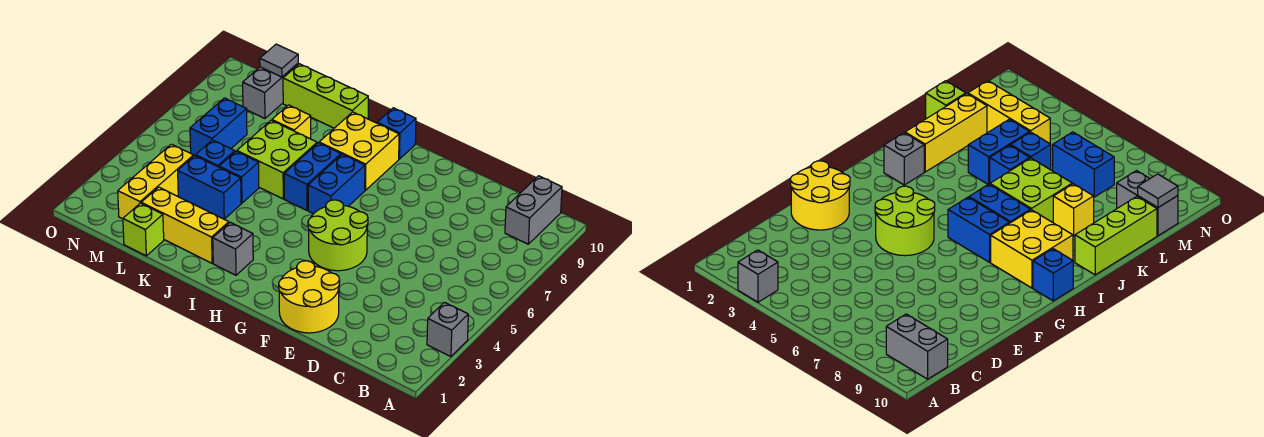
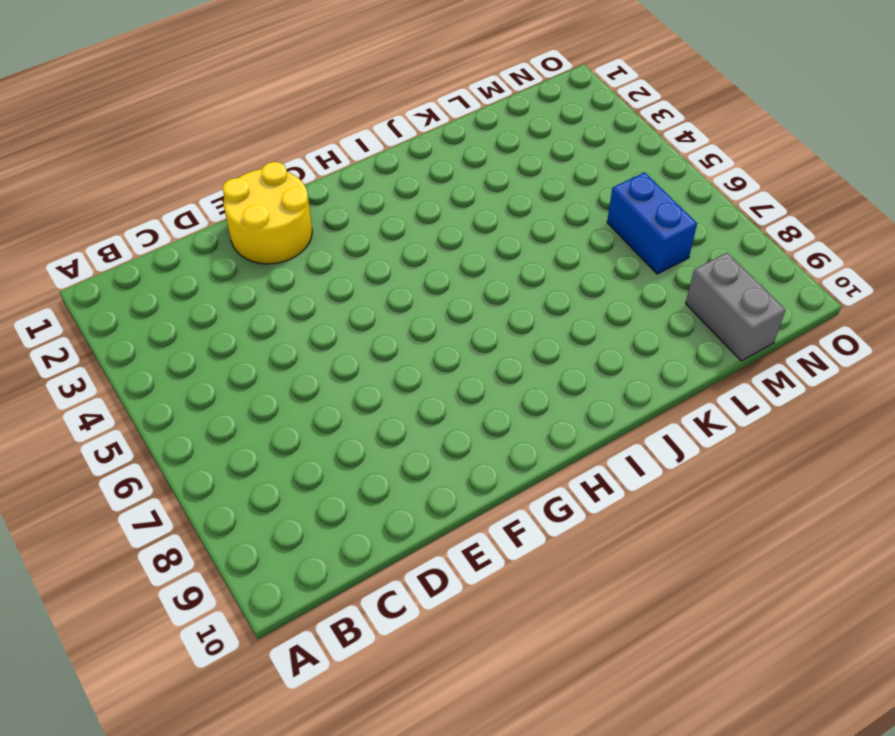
none -> grey 1x1 brick [427,302,468,356]
none -> grey 1x2 brick [505,176,562,244]
none -> lime 2x2 round brick [308,200,368,271]

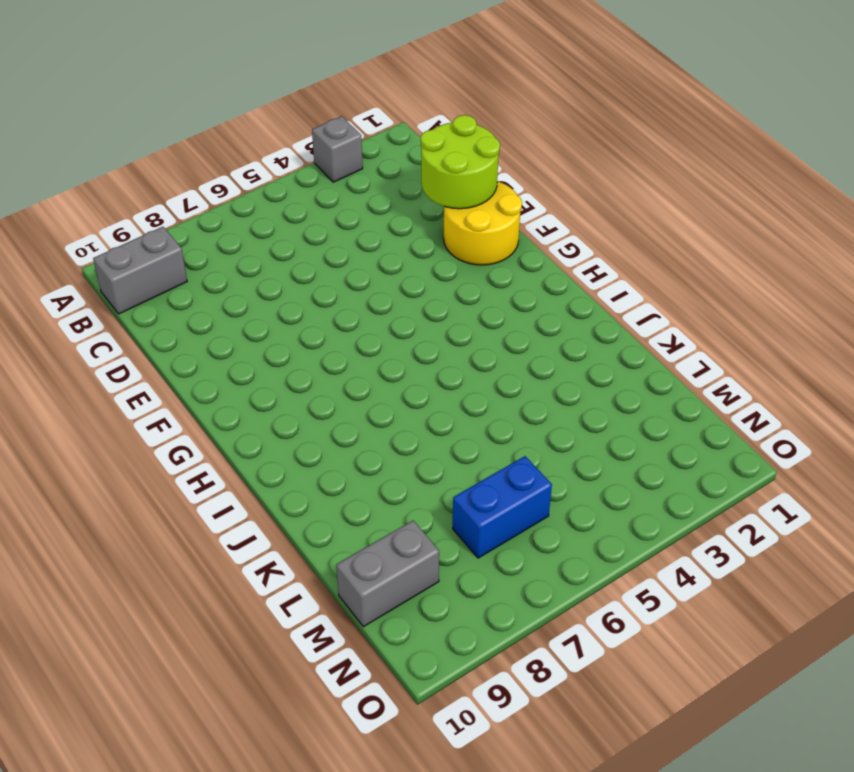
lime 2x2 round brick [421,115,500,209] -> lime 2x2 round brick moved to [308,200,368,271]
none -> blue 1x2 brick [308,154,365,214]
none -> yellow 2x2 brick [319,112,399,190]
none -> blue 1x1 brick [377,108,416,159]

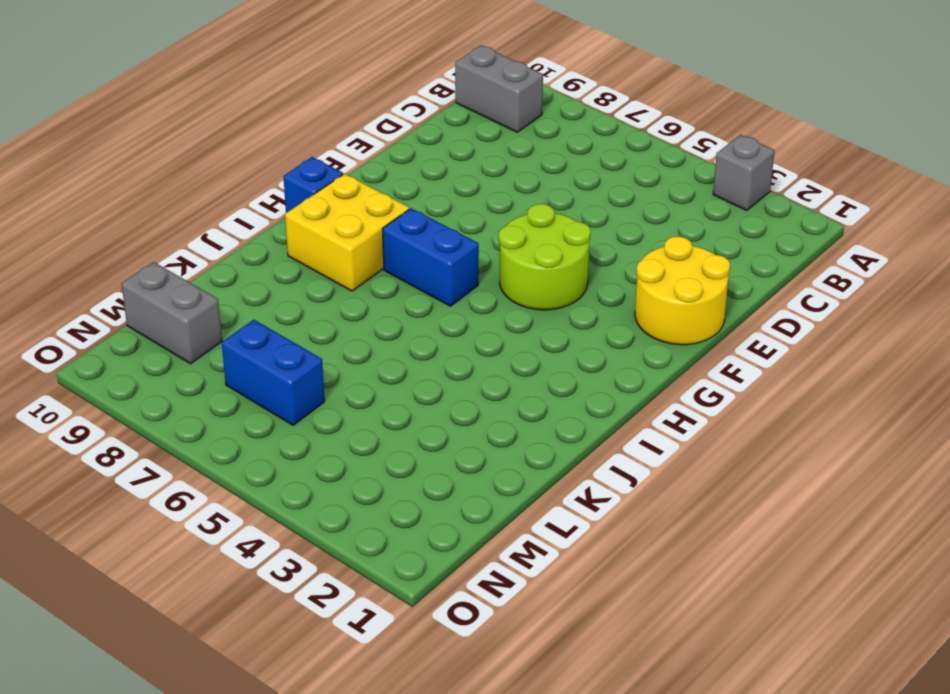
none -> grey 1x1 brick [213,222,253,275]
none -> blue 1x2 brick [284,143,341,210]
none -> yellow 1x3 brick [141,187,229,263]

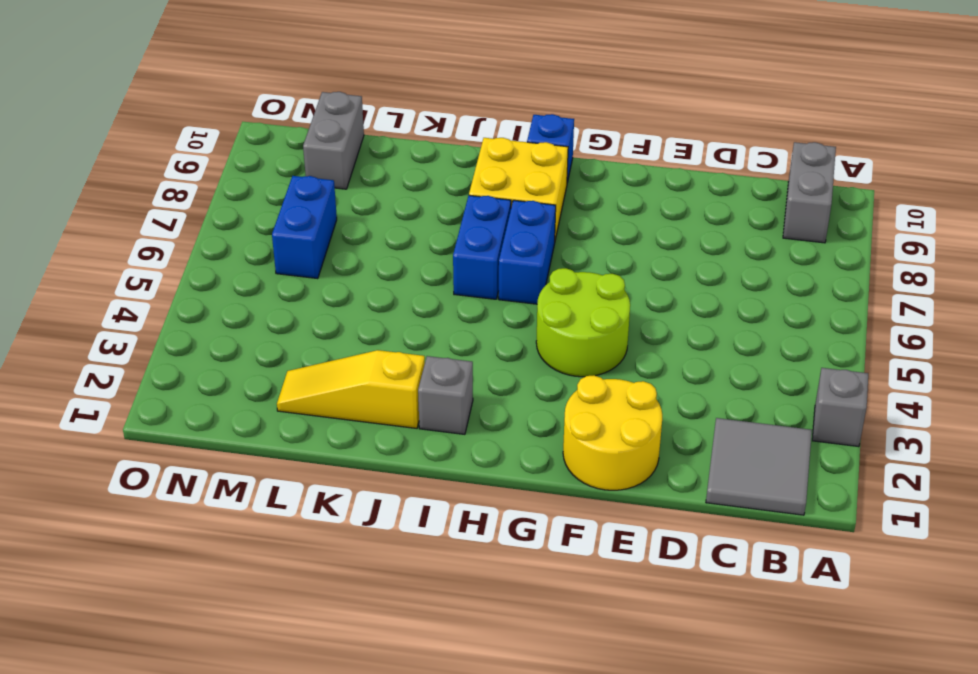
grey 2x2 tile [706,418,812,515] -> none
yellow 1x3 slope [277,350,425,428] -> yellow 1x3 brick [141,187,229,263]
none -> lime 2x2 brick [237,120,317,199]
none -> lime 1x3 brick [283,64,368,128]
none -> blue 1x2 brick [178,156,241,219]

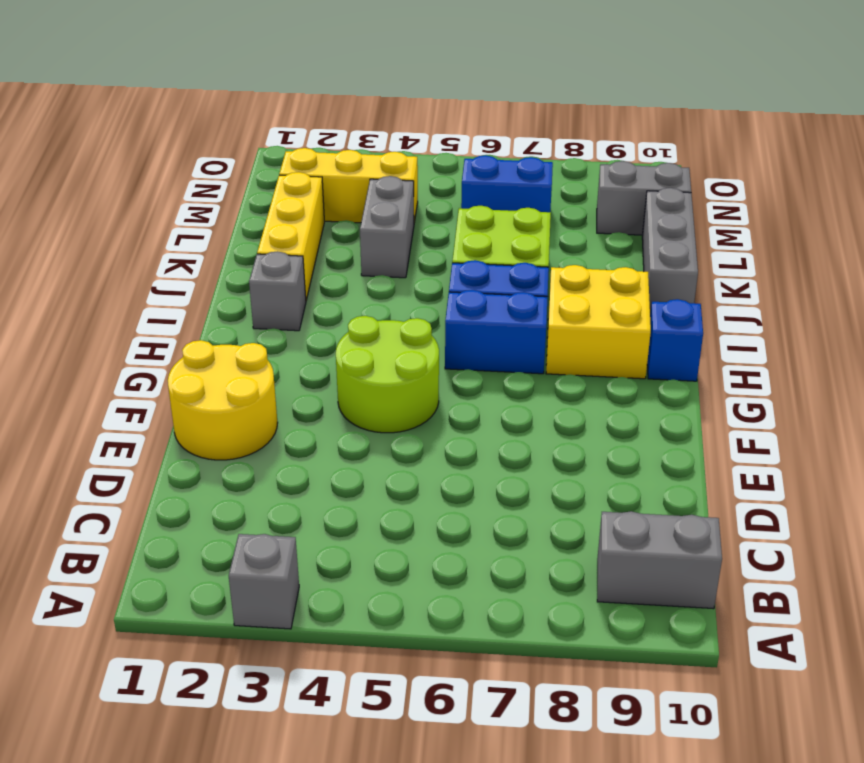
grey 1x3 brick [642,188,698,315] -> lime 1x3 brick [283,64,368,128]
grey 1x2 brick [360,176,414,278] -> blue 1x2 brick [178,156,241,219]
none -> blue 1x1 brick [219,151,259,203]
none -> yellow 1x1 brick [272,105,311,139]
none -> lime 1x1 brick [123,203,164,256]

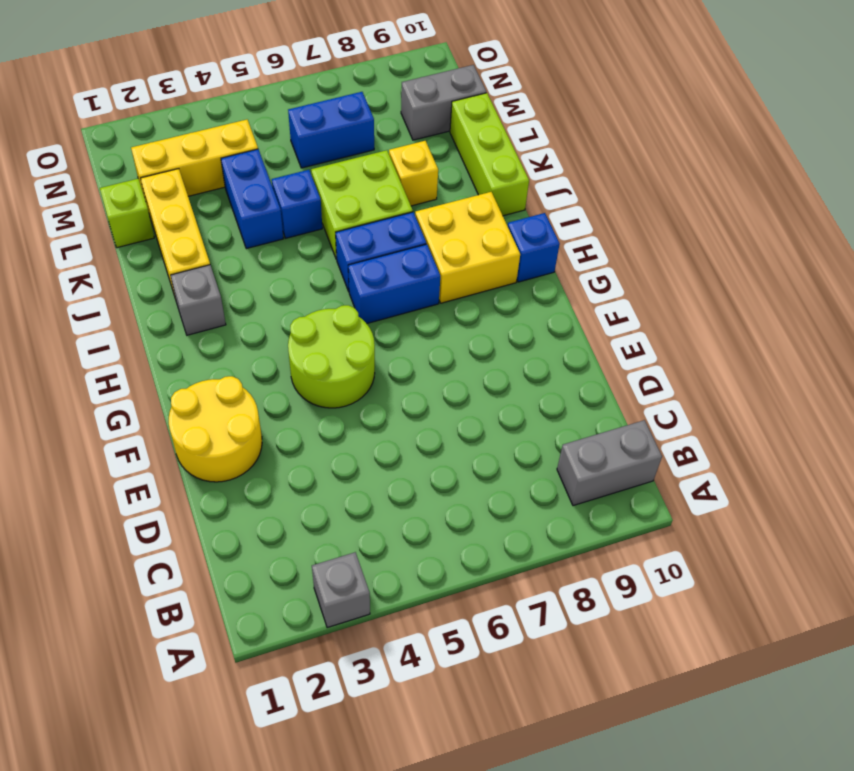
none -> blue 1x1 brick [196,140,235,167]
none -> grey 1x1 tile [260,44,298,77]

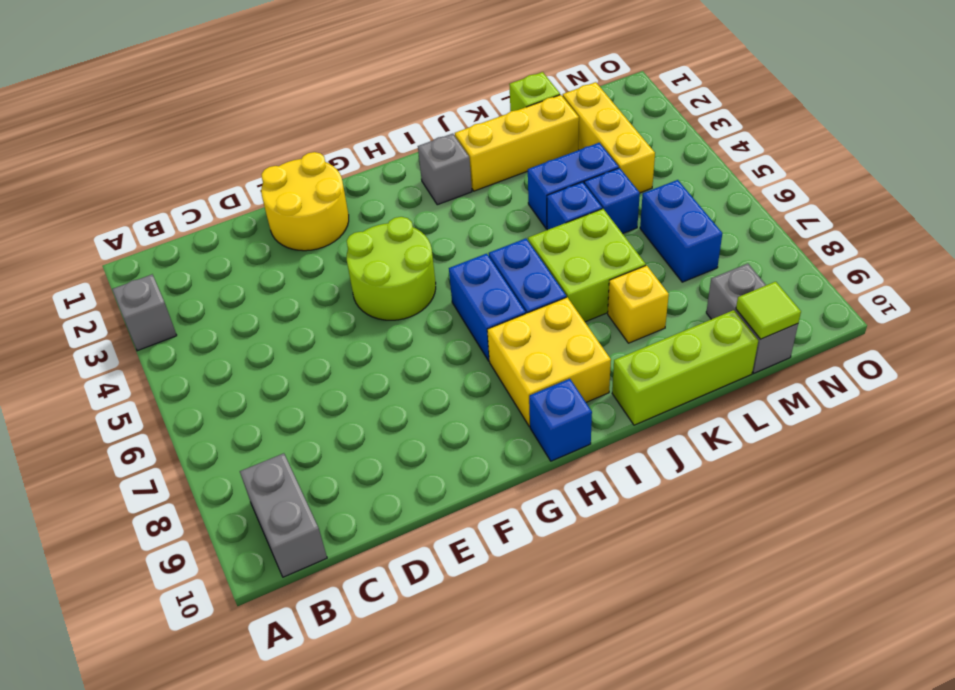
lime 1x1 tile [736,282,801,339] -> grey 1x1 tile [260,44,298,77]

